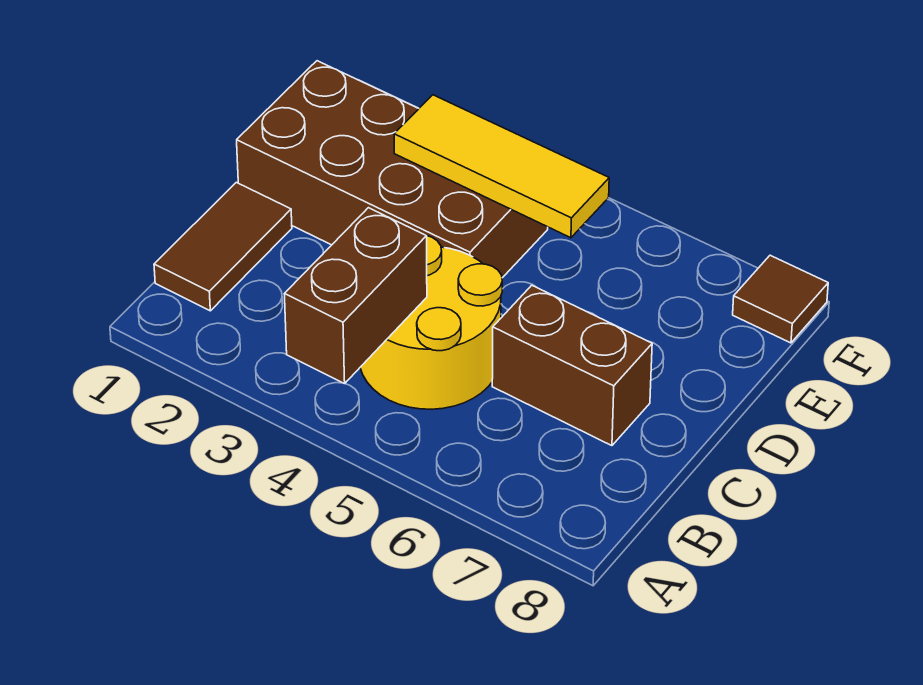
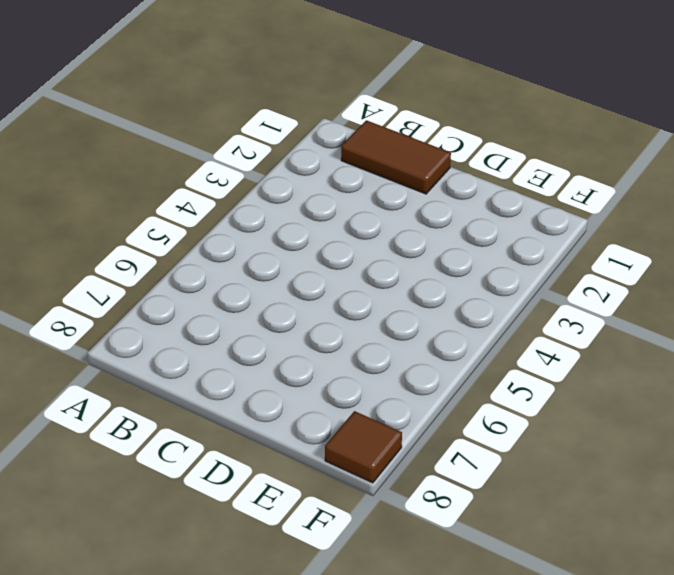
none -> yellow 2x2 round brick [360,235,502,409]
none -> brown 1x2 brick [492,285,652,446]

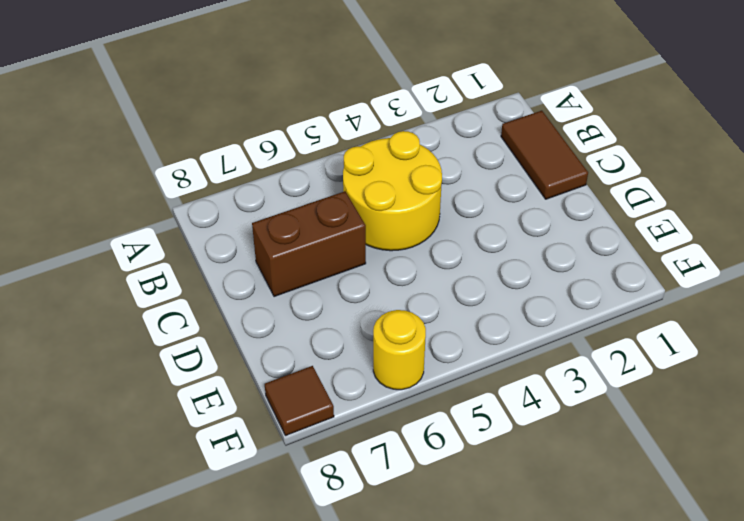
yellow 1x1 round brick [373,310,426,390] -> none
none -> brown 2x4 brick [237,61,548,278]
none -> brown 1x2 brick [285,208,427,384]

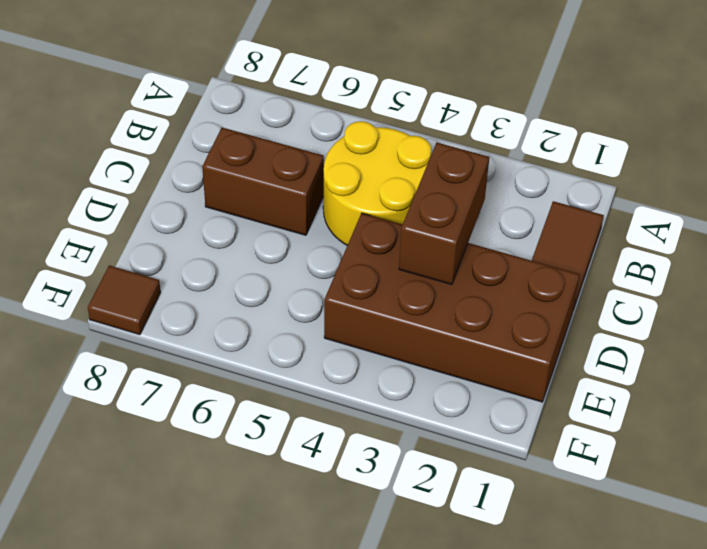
brown 1x2 brick [399,143,489,285] -> brown 1x2 brick moved to [285,208,427,384]
none -> yellow 1x3 tile [394,95,609,238]

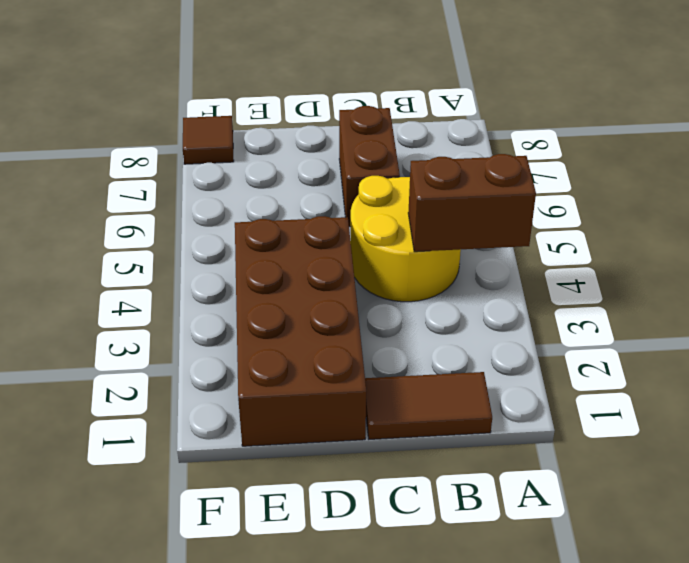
none -> yellow 1x3 tile [394,95,609,238]

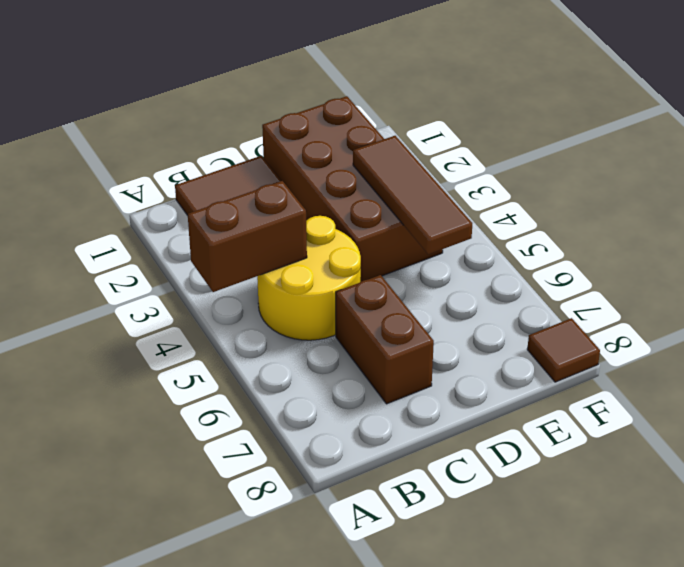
brown 1x3 tile [353,136,472,254] -> yellow 1x3 tile [394,95,609,238]

